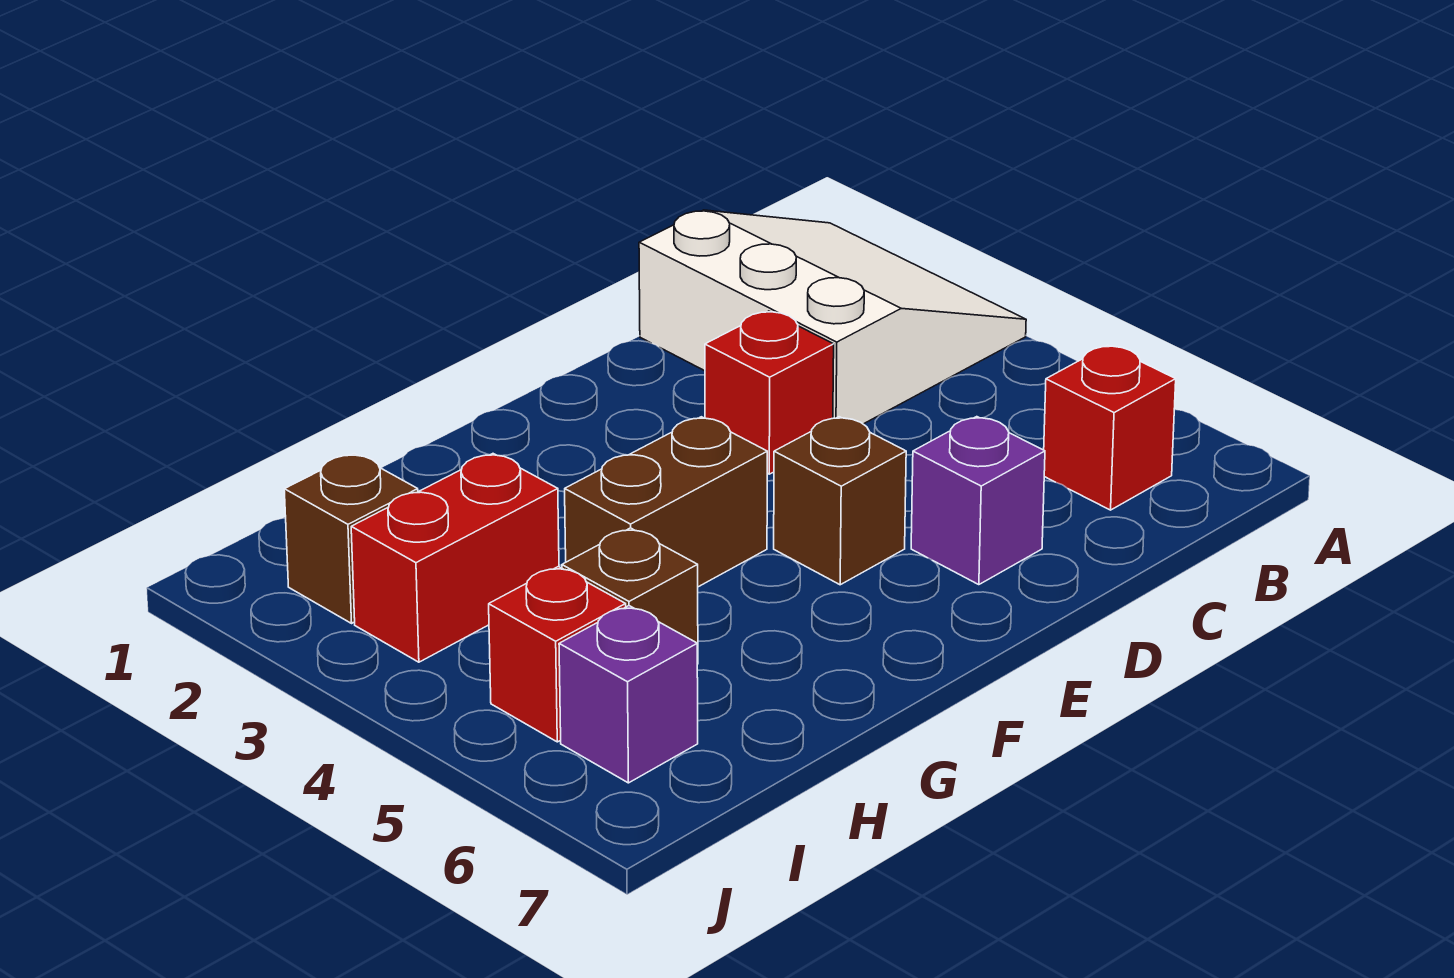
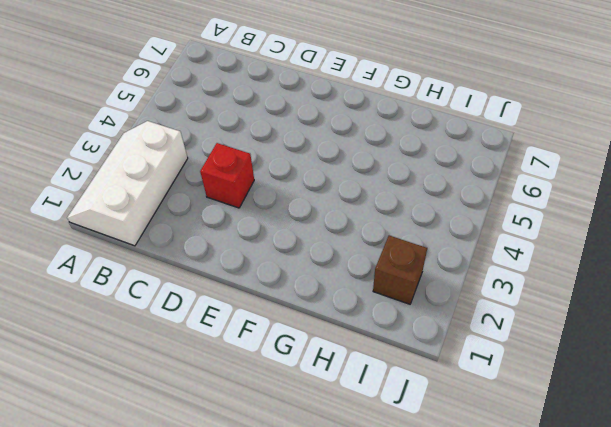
white 2x3 slope [67,121,188,246] -> white 3x3 slope [639,210,1026,424]
none -> red 1x1 brick [1044,345,1176,510]
none -> purple 1x1 brick [911,417,1045,585]

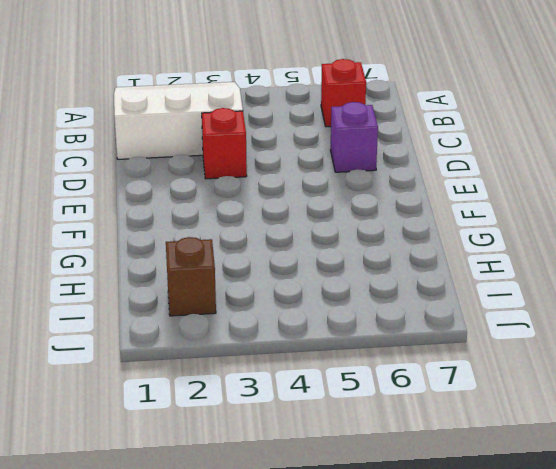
none -> brown 1x1 brick [774,417,906,585]
none -> brown 1x2 brick [565,417,767,587]

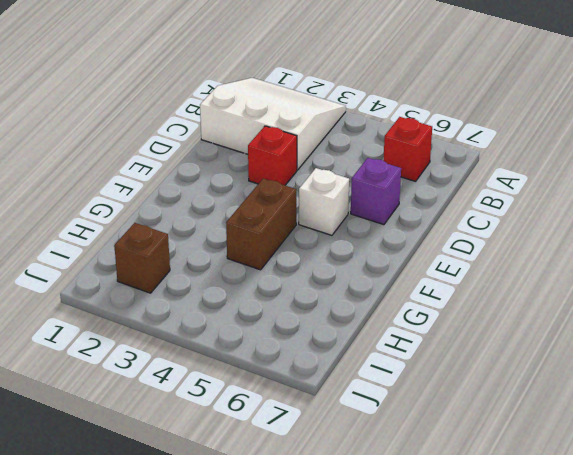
white 1x1 brick [299,168,349,235] -> brown 1x1 brick [774,417,906,585]
none -> red 1x2 brick [351,454,559,662]
none -> brown 1x1 brick [562,528,698,664]

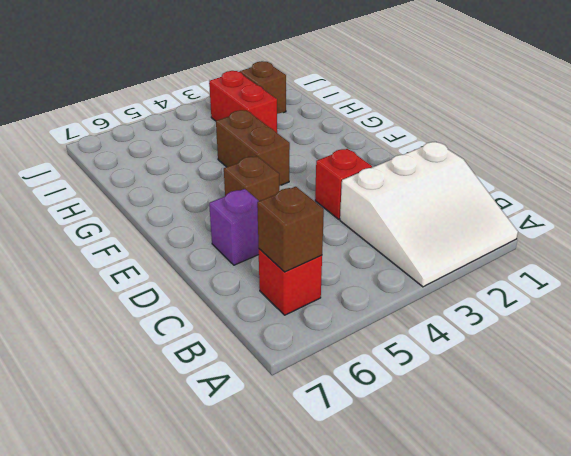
brown 1x1 brick [257,187,324,272] -> brown 1x1 brick moved to [562,528,698,664]
none -> red 1x1 brick [489,567,626,742]
none -> purple 1x1 brick [559,606,698,783]

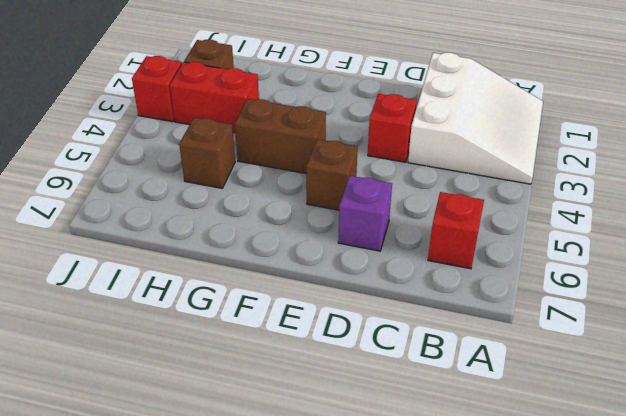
red 1x1 brick [132,56,182,122] -> red 1x1 brick moved to [489,567,626,742]
none -> purple 1x1 brick [559,606,698,783]

